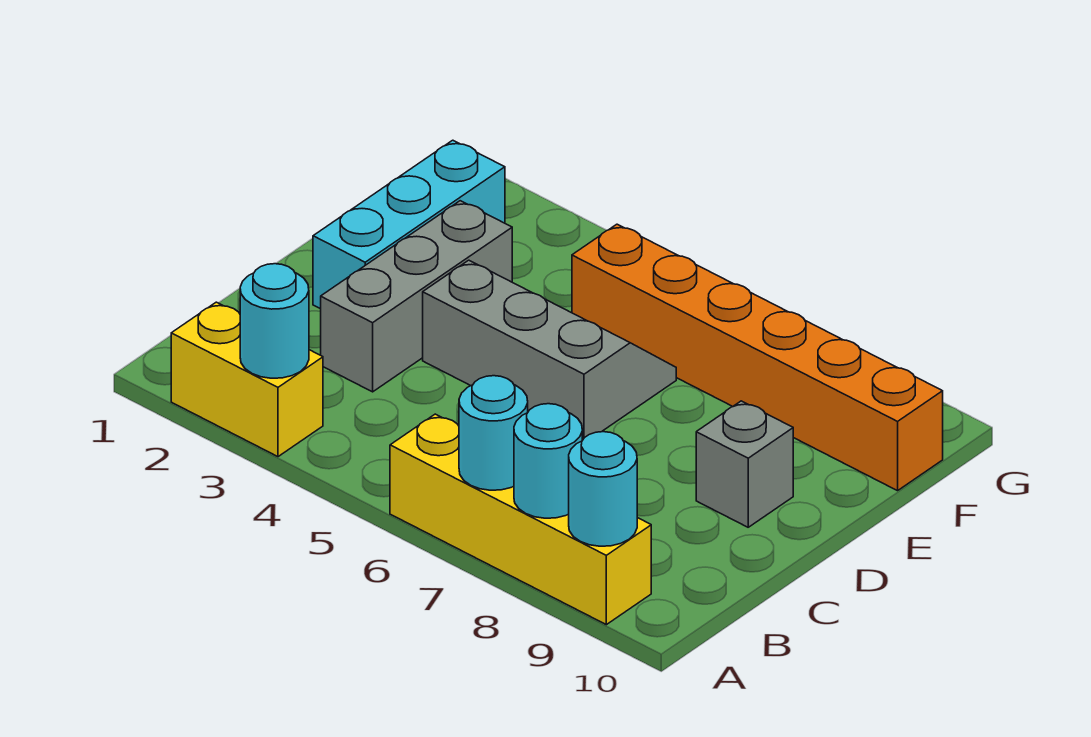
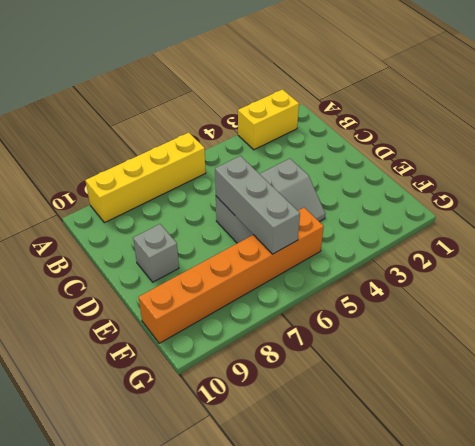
grey 1x3 brick [215,156,300,254] -> grey 1x3 brick moved to [321,201,512,392]
none -> cyan 1x3 brick [313,140,505,309]
none -> cyan 1x1 round brick [240,264,309,378]

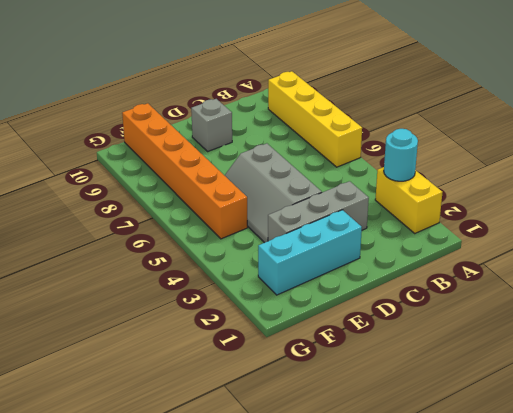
none -> cyan 1x1 round brick [459,376,528,490]
none -> cyan 1x1 round brick [514,404,582,518]

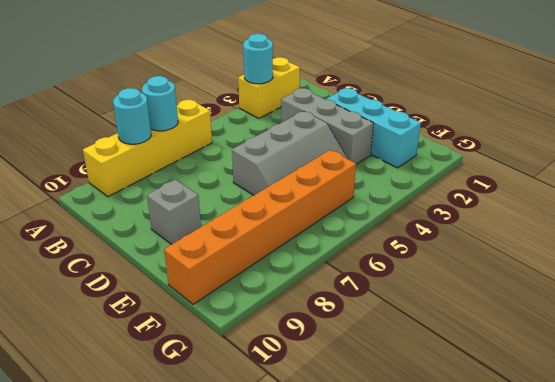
none -> cyan 1x1 round brick [569,432,637,546]

